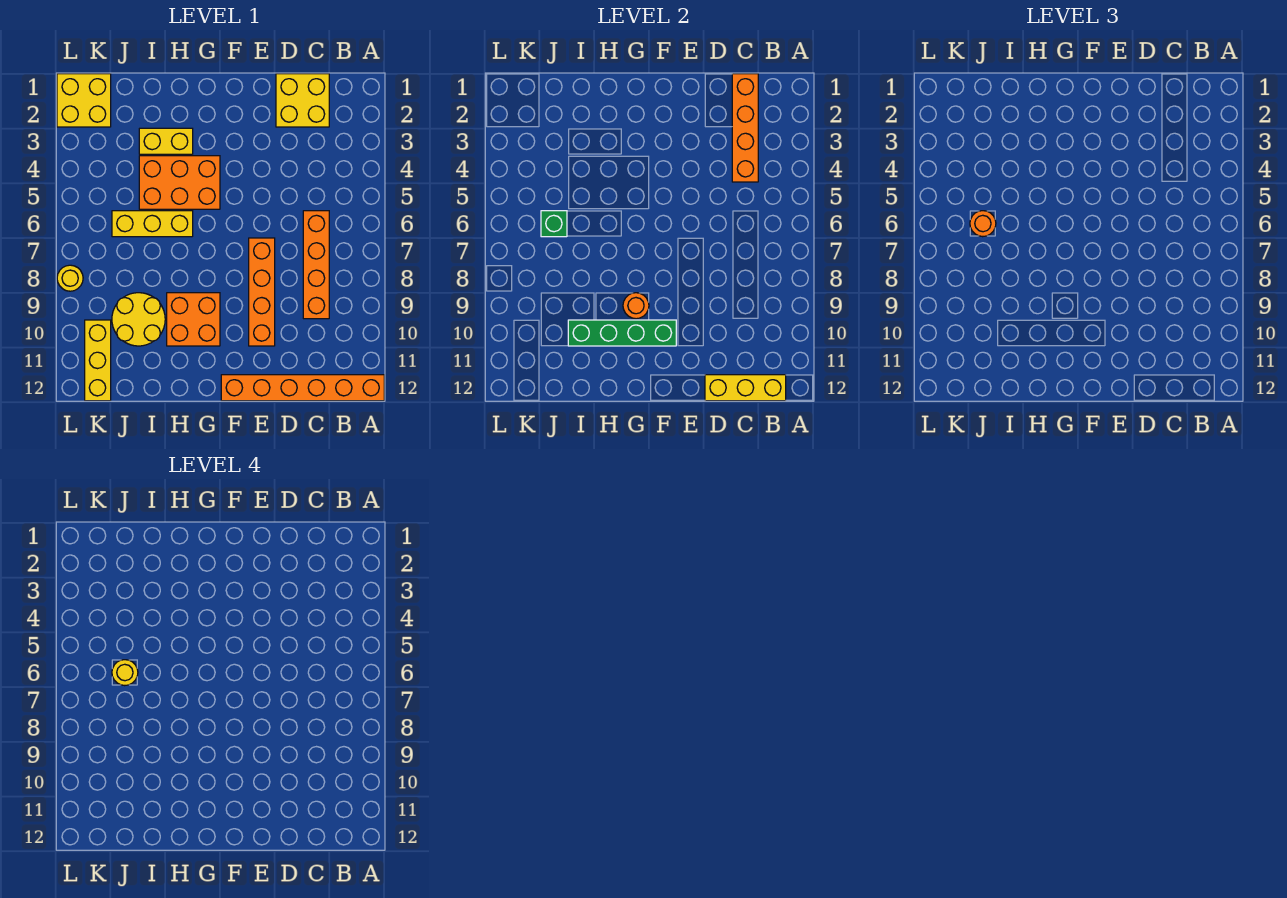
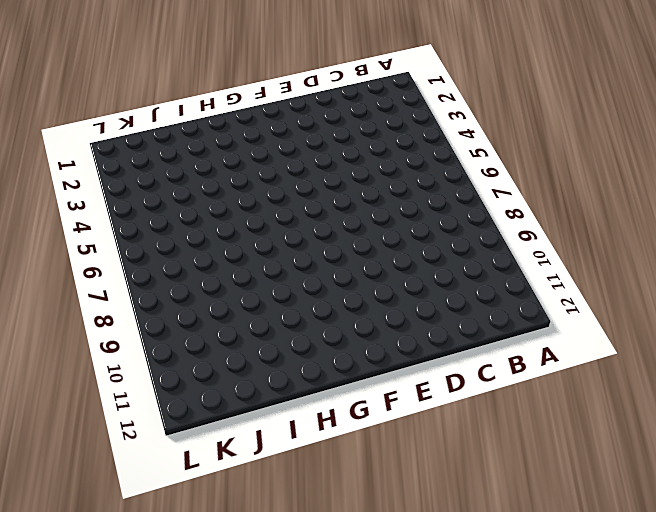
none -> orange 1x6 brick [221,375,384,401]
none -> yellow 2x2 brick [276,74,329,127]
none -> orange 1x4 brick [303,211,329,319]

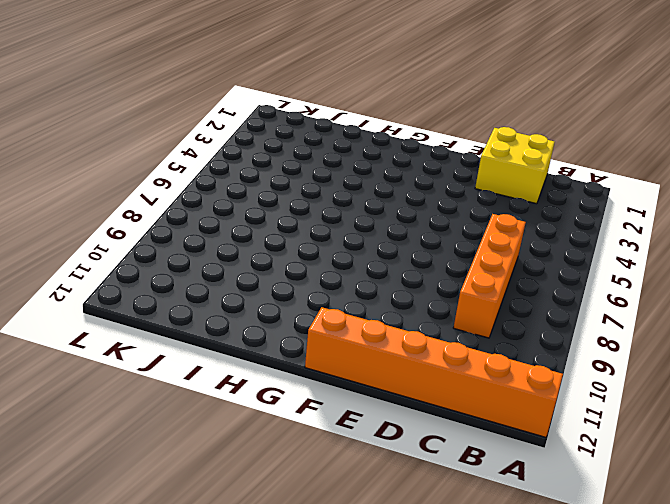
none -> orange 1x4 brick [249,238,275,346]
none -> orange 2x3 brick [139,156,220,209]
none -> orange 2x2 brick [167,293,220,346]

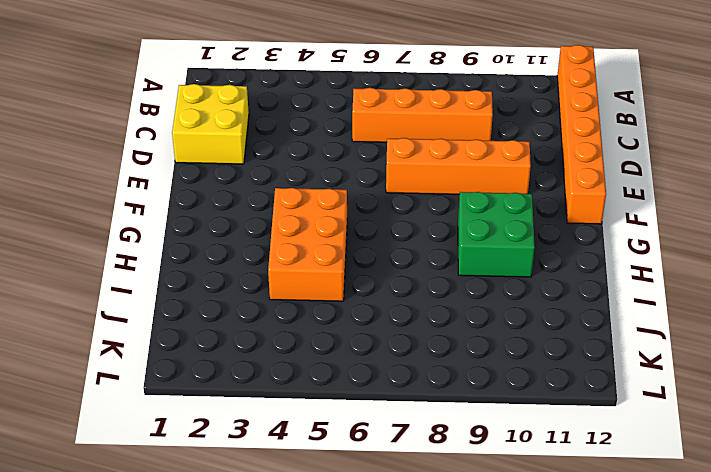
green 2x2 brick [458,192,535,277] -> orange 2x2 brick [167,293,220,346]
none -> yellow 1x2 brick [139,128,193,154]
none -> yellow 1x3 brick [112,211,193,237]
none -> yellow 2x2 round brick [112,293,165,346]

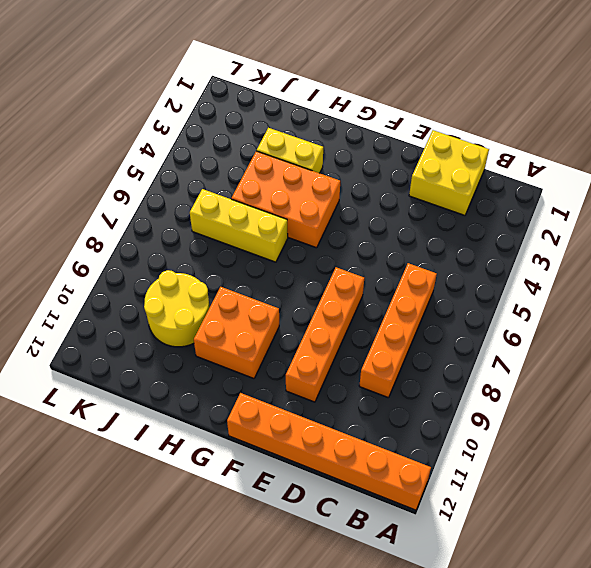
none -> yellow 2x2 brick [57,74,111,127]
none -> yellow 1x3 brick [85,320,111,401]
none -> yellow 1x1 round brick [57,265,83,291]

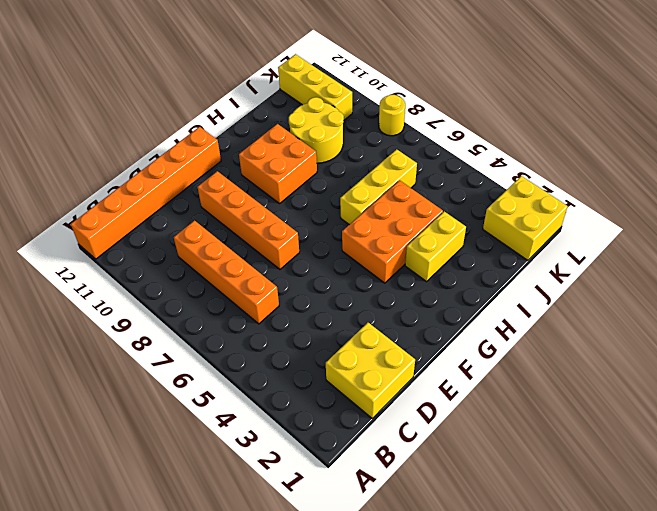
none -> yellow 1x3 brick [705,375,786,401]
none -> orange 1x4 brick [732,74,758,182]
none -> green 1x4 brick [568,320,676,346]

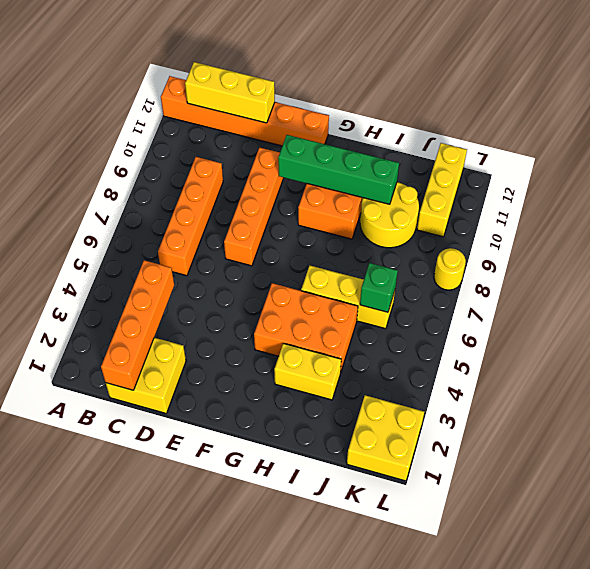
none -> orange 1x1 round brick [623,293,649,319]
none -> orange 1x1 round brick [970,211,996,237]
none -> yellow 1x1 round brick [112,660,138,686]

